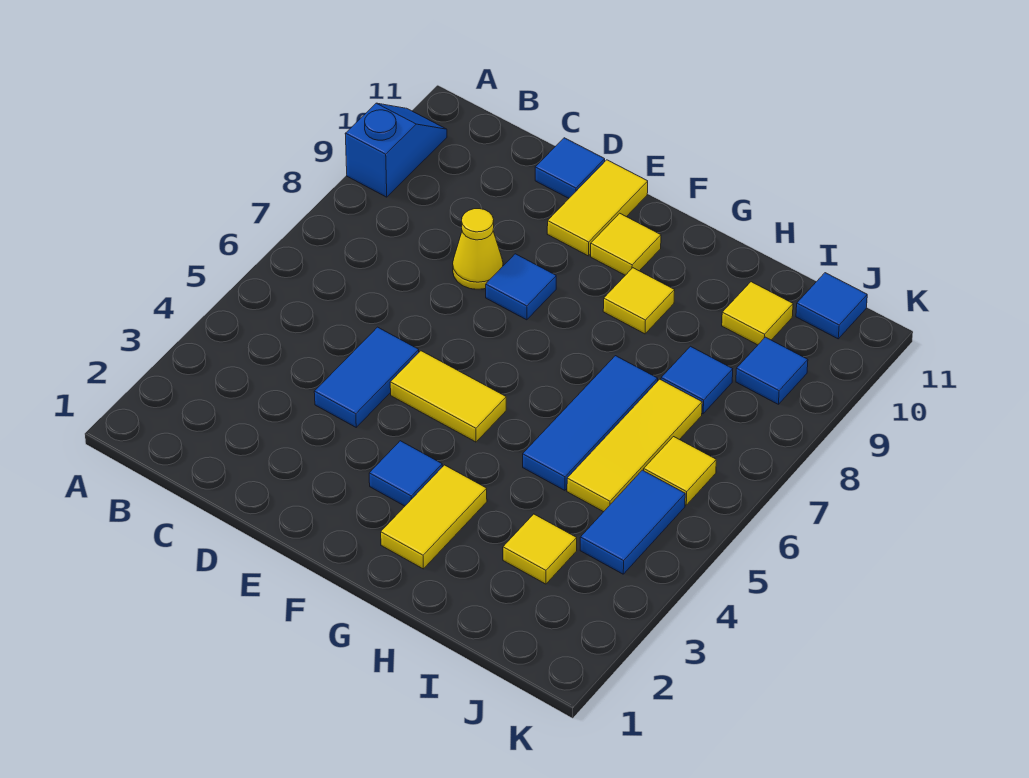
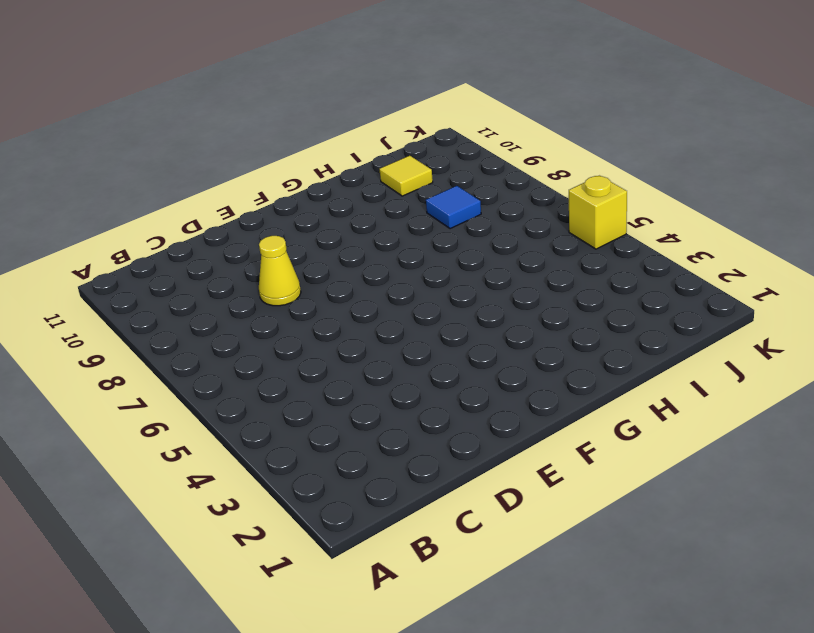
yellow 1x1 brick [569,176,627,249] -> none
none -> blue 1x2 slope [345,103,447,197]
none -> blue 1x2 tile [314,327,419,427]
none -> blue 1x1 tile [535,138,605,198]

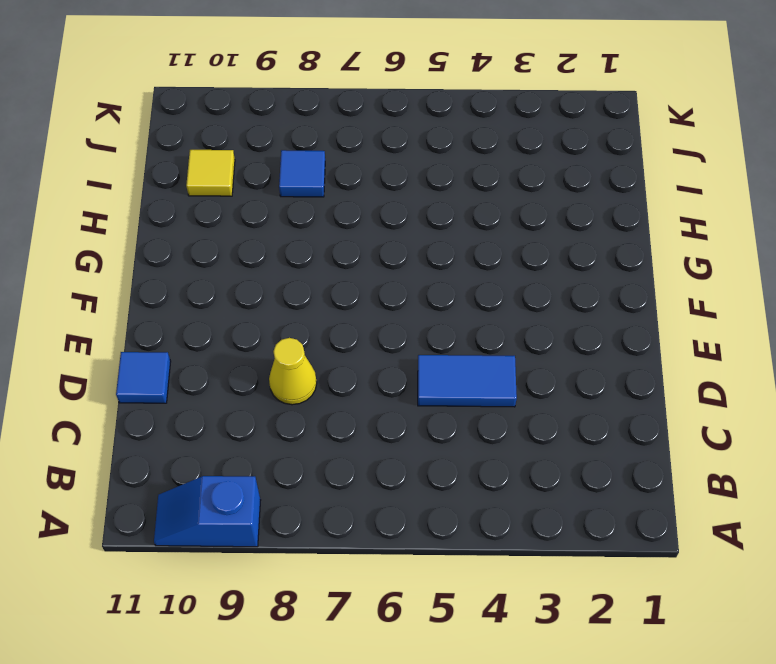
none -> yellow 1x2 tile [390,351,506,442]
none -> blue 1x1 tile [486,254,556,320]
none -> yellow 1x2 tile [547,160,648,256]

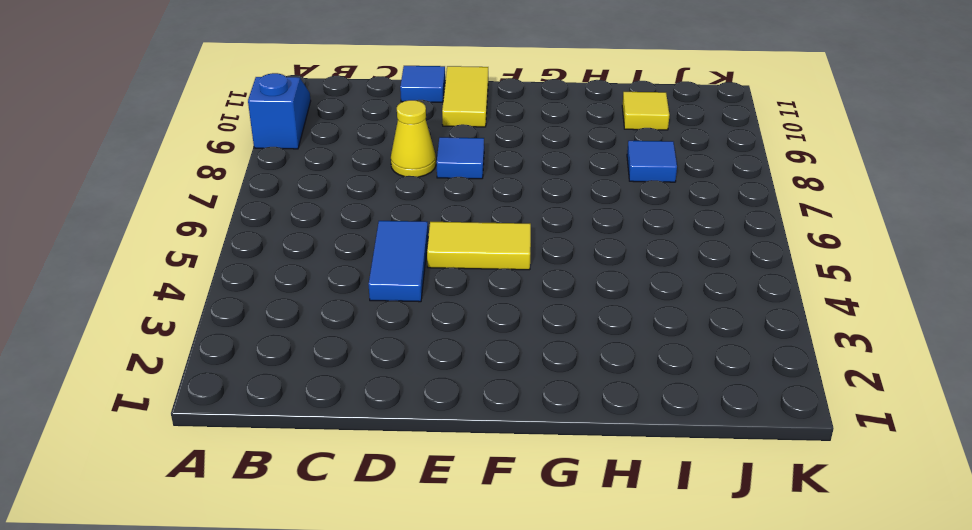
none -> blue 1x1 tile [369,441,442,506]
none -> yellow 1x1 tile [591,213,661,275]
none -> yellow 1x2 tile [381,465,487,569]

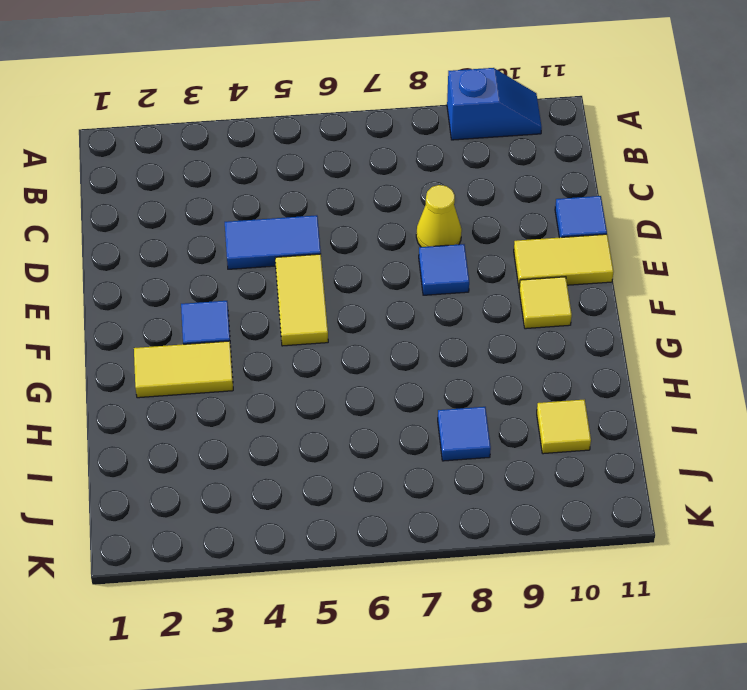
none -> yellow 1x1 tile [603,268,675,334]
none -> blue 1x3 tile [523,356,658,490]
none -> yellow 1x1 tile [503,514,577,584]

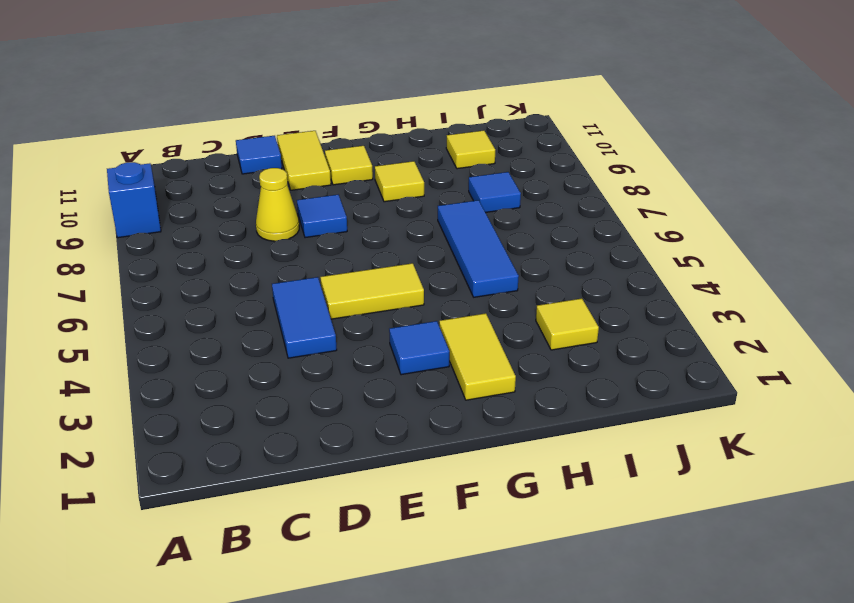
none -> yellow 1x3 tile [567,379,702,512]
none -> blue 1x2 tile [580,470,685,574]
none -> yellow 1x1 tile [644,437,716,505]

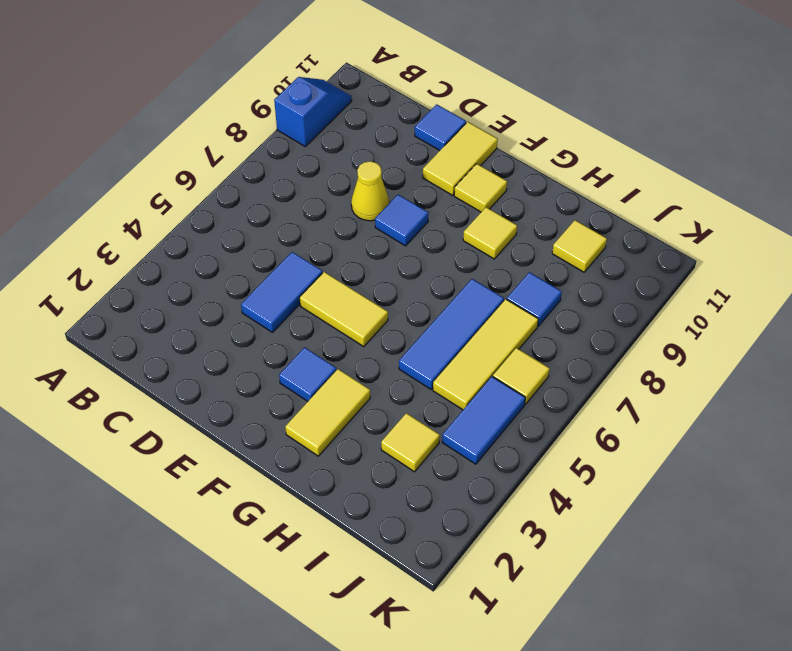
none -> blue 1x1 tile [736,337,808,404]
none -> blue 1x1 tile [796,273,867,339]

